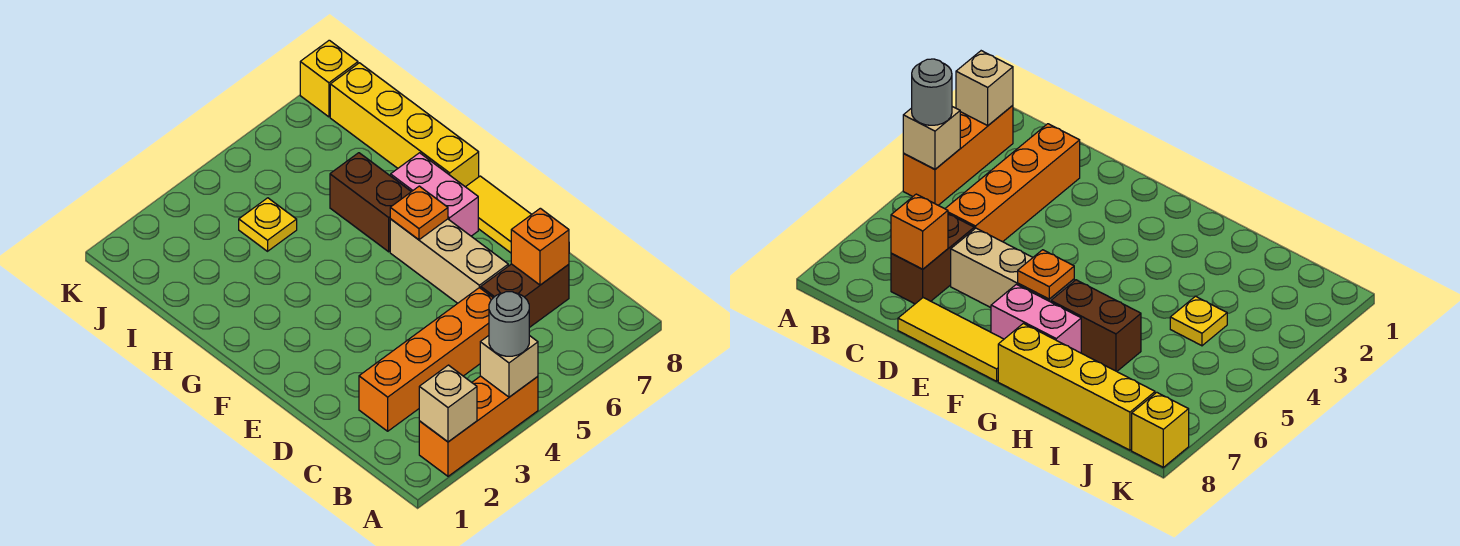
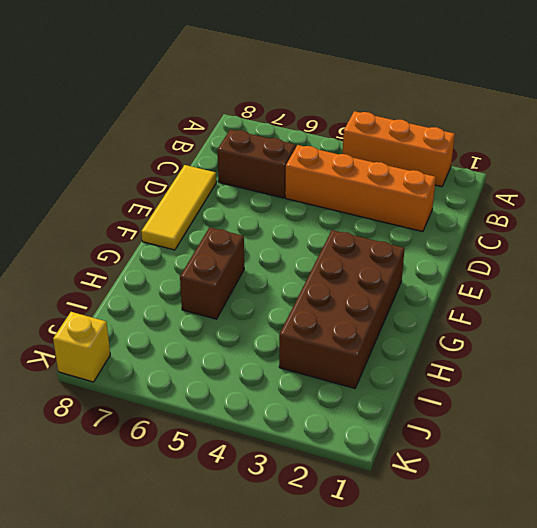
brown 2x4 brick [279,230,405,388] -> none
none -> tan 1x3 brick [390,219,508,303]
none -> pink 1x2 brick [391,153,478,236]
none -> yellow 1x4 brick [330,63,479,187]

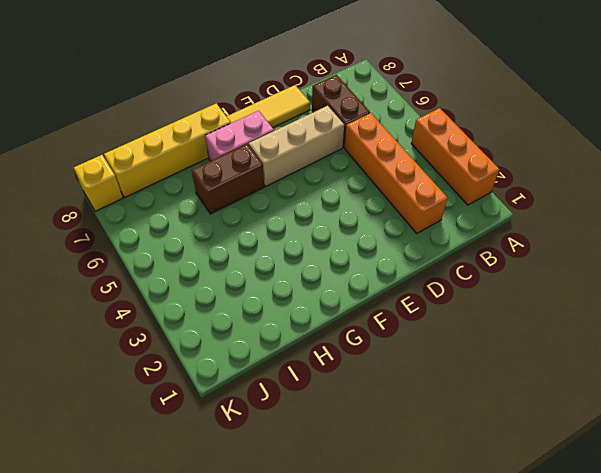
none -> yellow 1x1 plate [239,198,297,251]
none -> tan 1x1 brick [419,365,477,442]
none -> tan 1x1 brick [480,335,538,397]

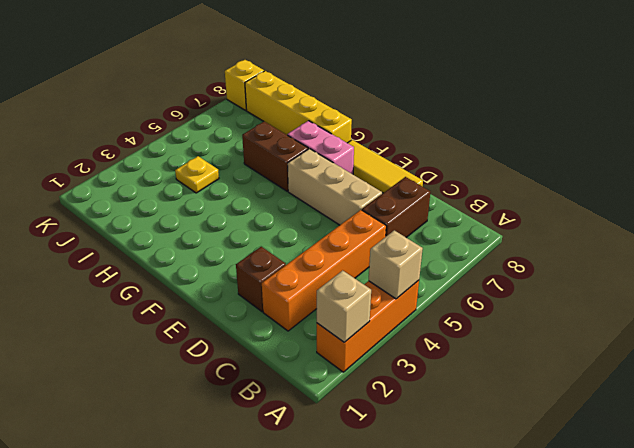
brown 1x1 brick [236,247,286,312] -> none
none -> orange 1x1 brick [511,208,569,285]
none -> orange 1x1 plate [390,186,448,240]
none -> grey 1x1 round brick [489,292,529,356]

